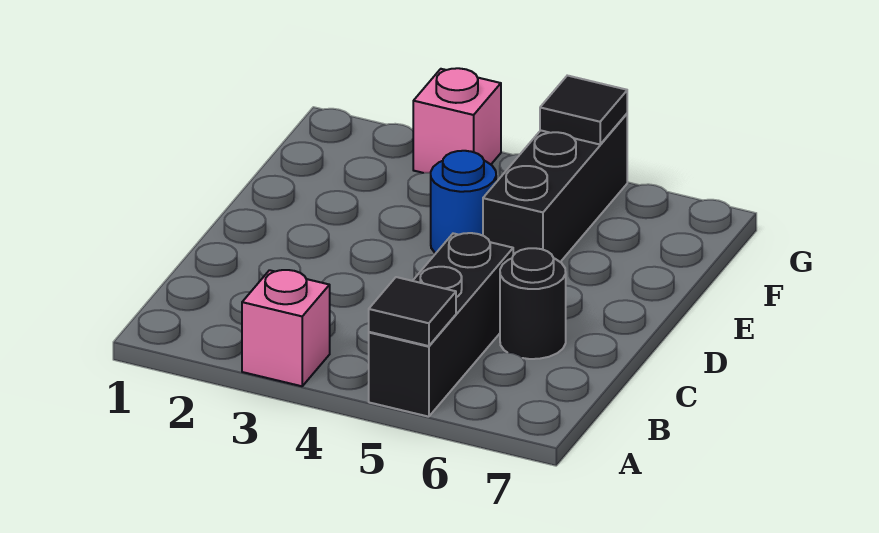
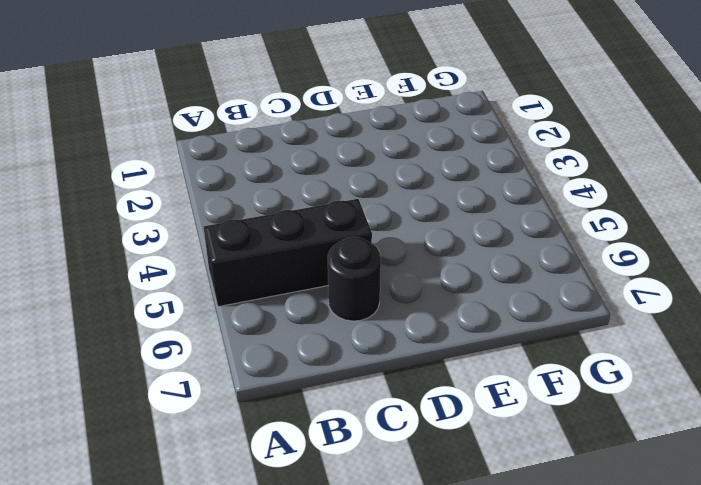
none -> pink 1x1 brick [242,270,330,386]
none -> blue 1x1 round brick [431,151,496,253]

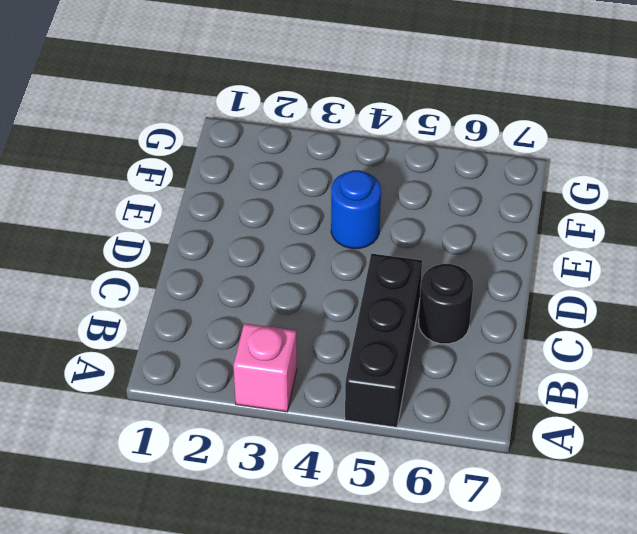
none -> black 1x3 brick [483,114,627,262]
none -> pink 1x1 brick [413,68,501,173]

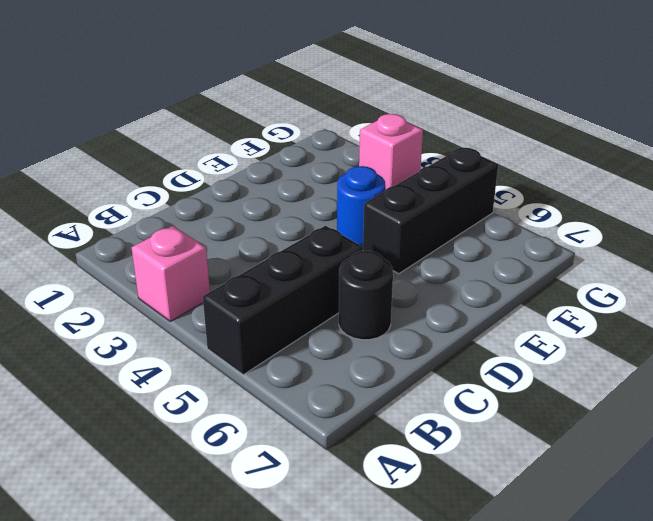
none -> black 1x1 tile [369,277,456,346]
none -> black 1x1 tile [540,76,627,144]

